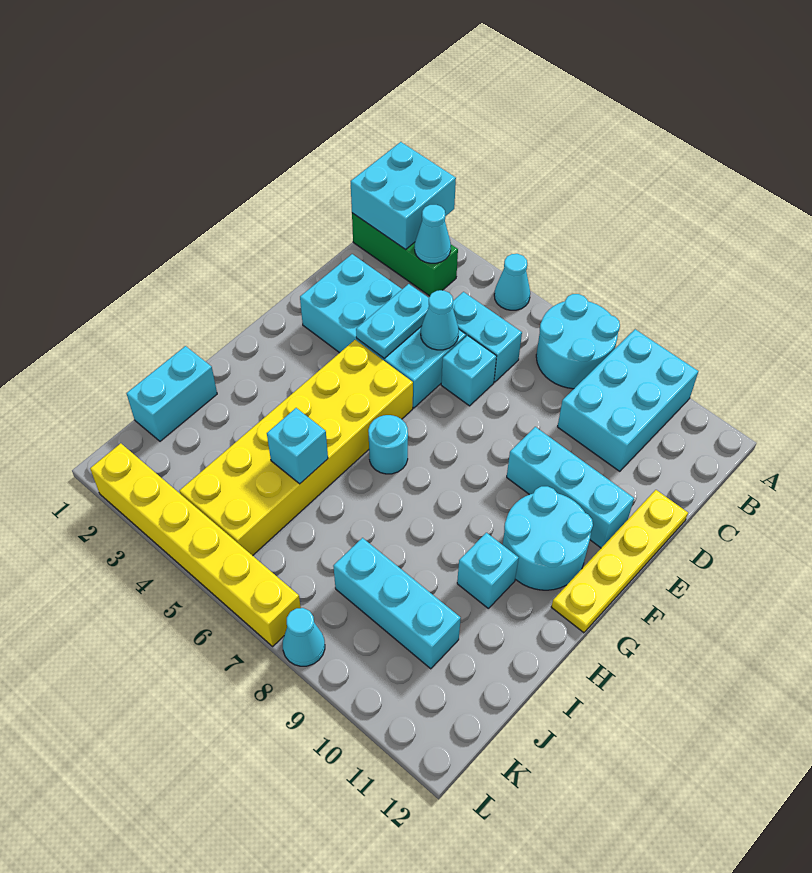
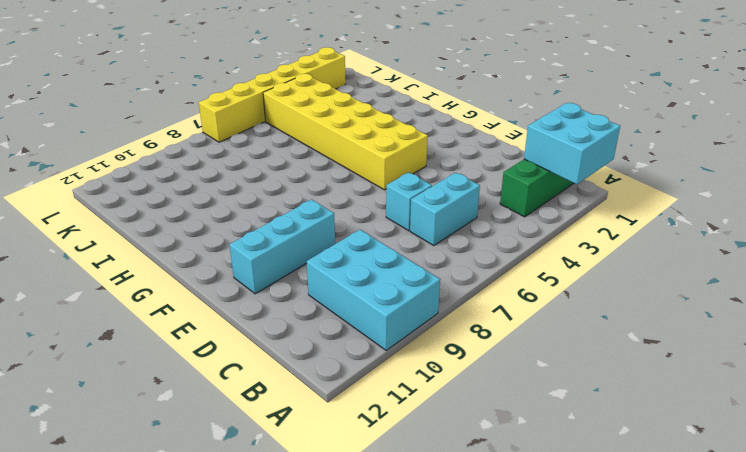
none -> cyan 1x1 cone [494,254,530,310]
none -> cyan 2x2 round brick [536,294,620,389]
none -> cyan 2x4 brick [300,254,466,408]

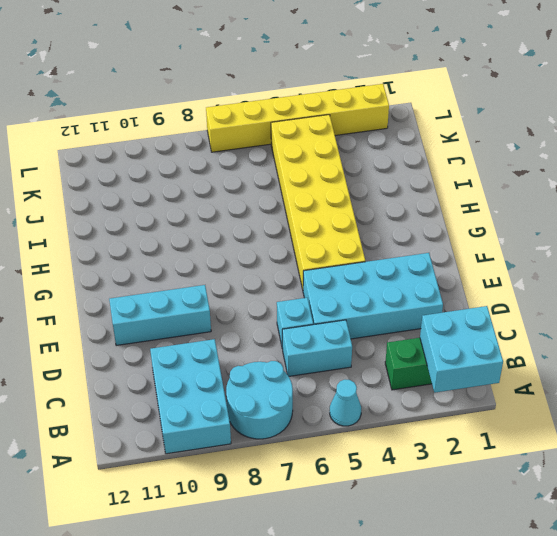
none -> yellow 1x4 plate [551,490,688,633]
none -> cyan 2x2 round brick [503,486,593,590]
none -> cyan 1x1 round brick [368,415,408,474]

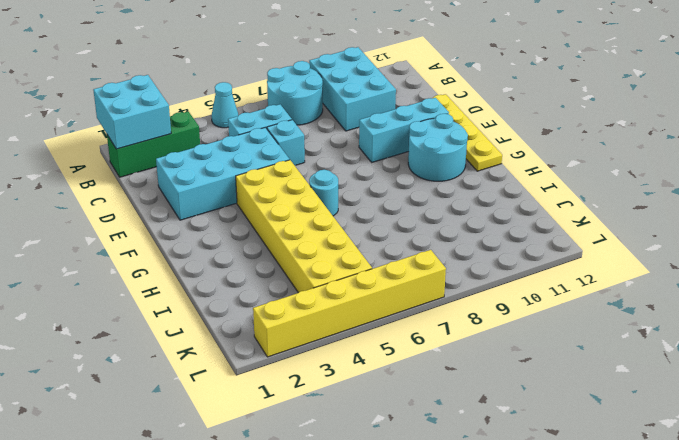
none -> cyan 1x1 brick [457,533,519,609]
none -> cyan 1x2 brick [127,346,217,441]
none -> cyan 1x3 brick [333,538,461,669]

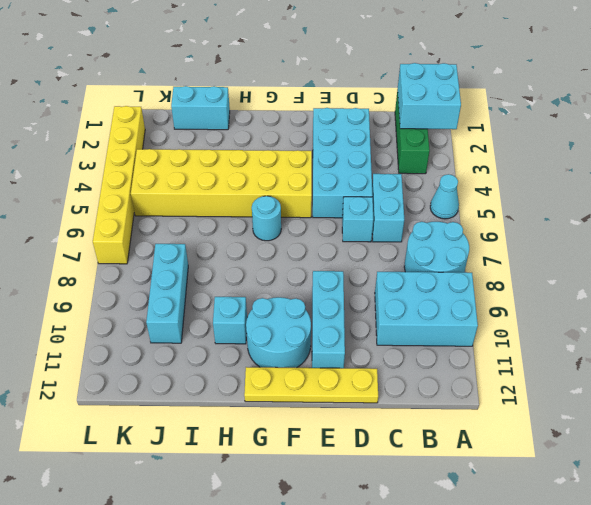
none -> cyan 1x1 cone [283,608,325,666]
none -> cyan 1x1 cone [415,205,451,263]
none -> cyan 1x2 plate [356,284,429,358]

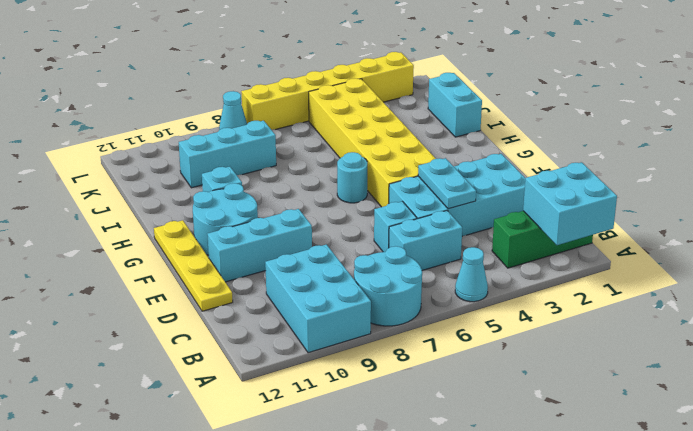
none -> cyan 1x1 cone [415,205,451,263]
none -> cyan 1x1 cone [421,290,459,350]
none -> cyan 1x1 brick [267,408,328,484]

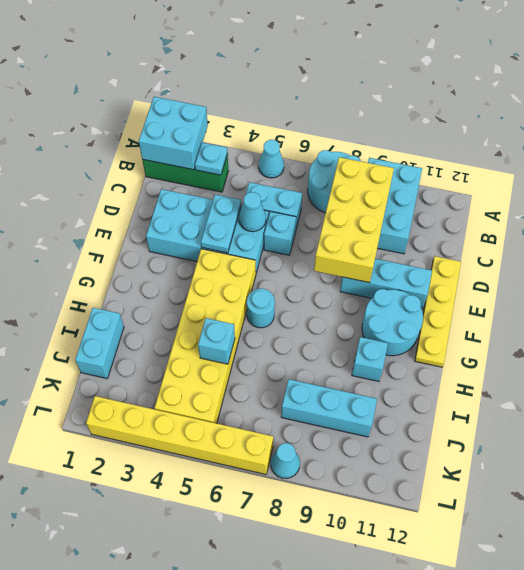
cyan 1x1 plate [195,142,228,175] -> cyan 1x1 cone [415,205,451,263]
yellow 2x4 brick [314,157,394,283] -> none

